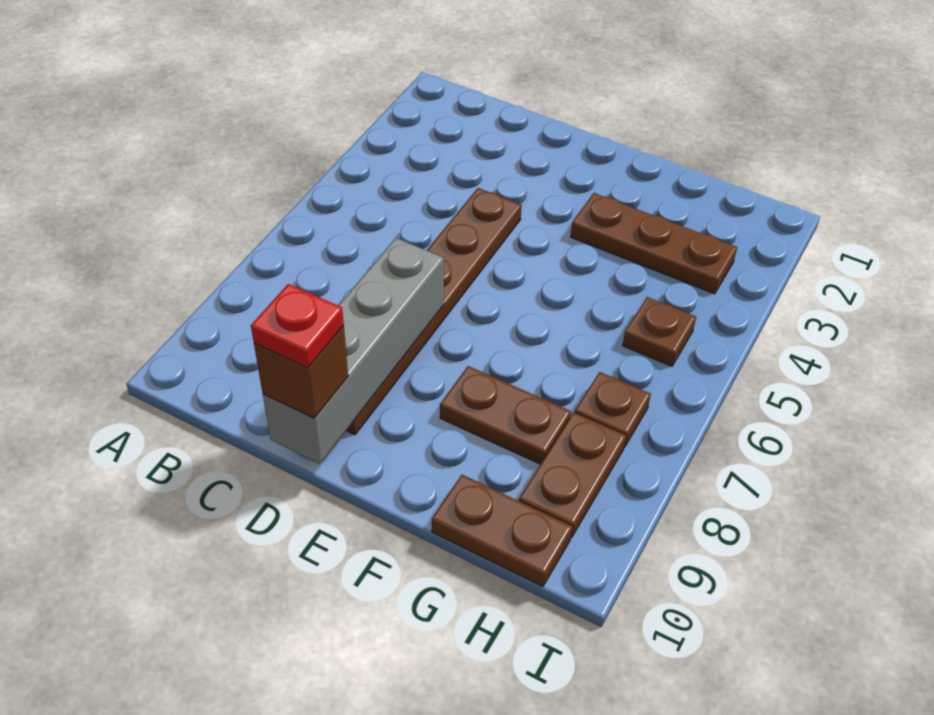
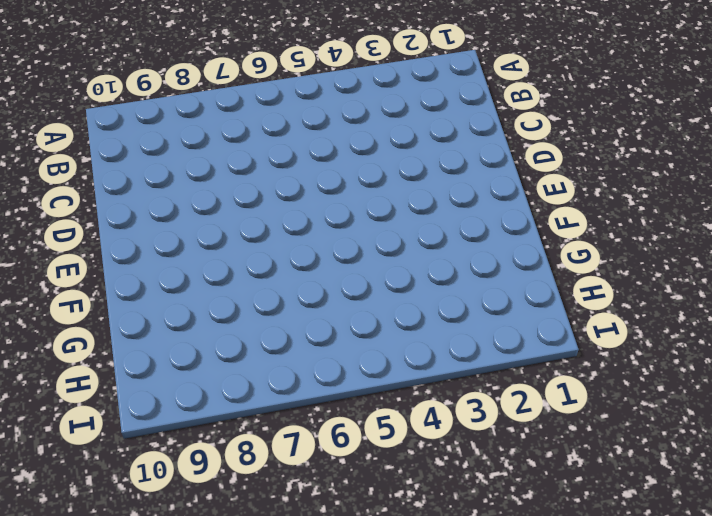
none -> brown 1x6 plate [346,188,522,435]
none -> brown 1x3 plate [571,193,737,294]

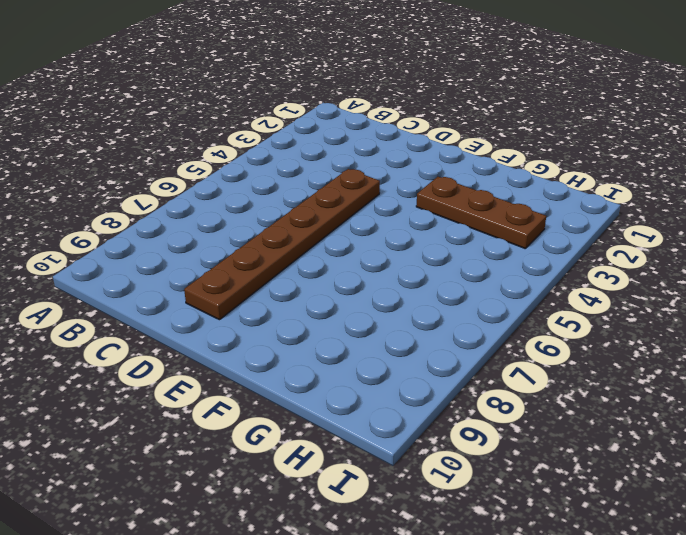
none -> brown 1x2 plate [440,366,571,464]
none -> brown 1x2 plate [432,475,572,586]

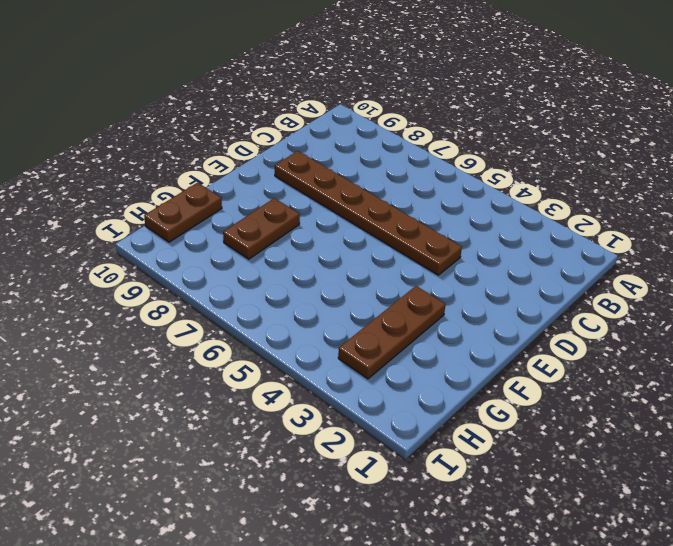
none -> brown 1x1 plate [623,297,696,366]
none -> brown 1x1 plate [575,372,651,447]

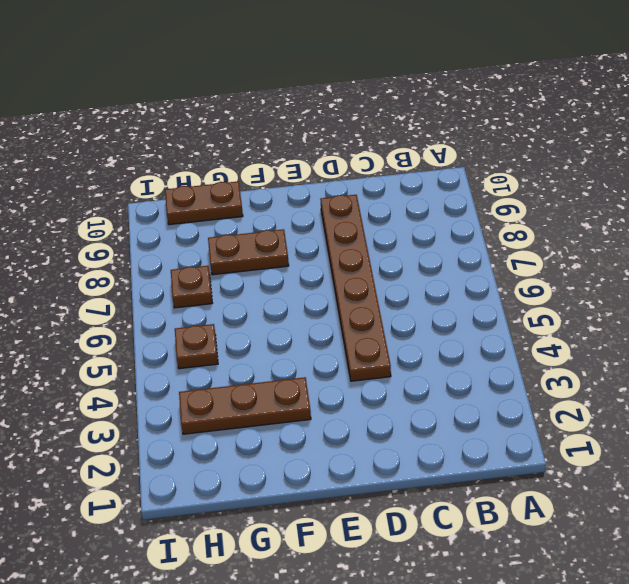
none -> brown 1x2 plate [519,413,626,537]
none -> grey 1x4 brick [263,238,444,464]

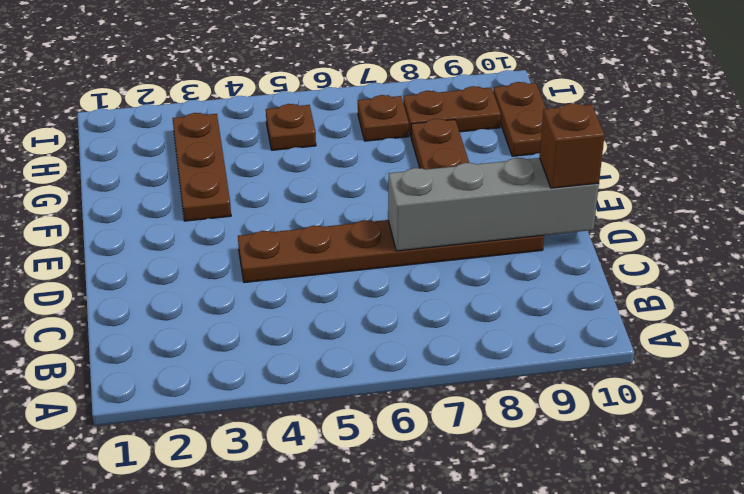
none -> red 1x1 plate [251,284,344,368]

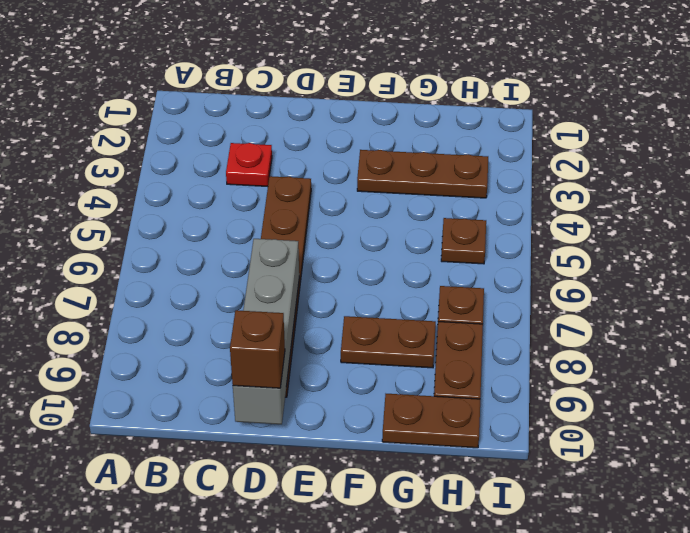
red 1x1 plate [226,143,272,186] -> red 1x1 plate moved to [251,284,344,368]

